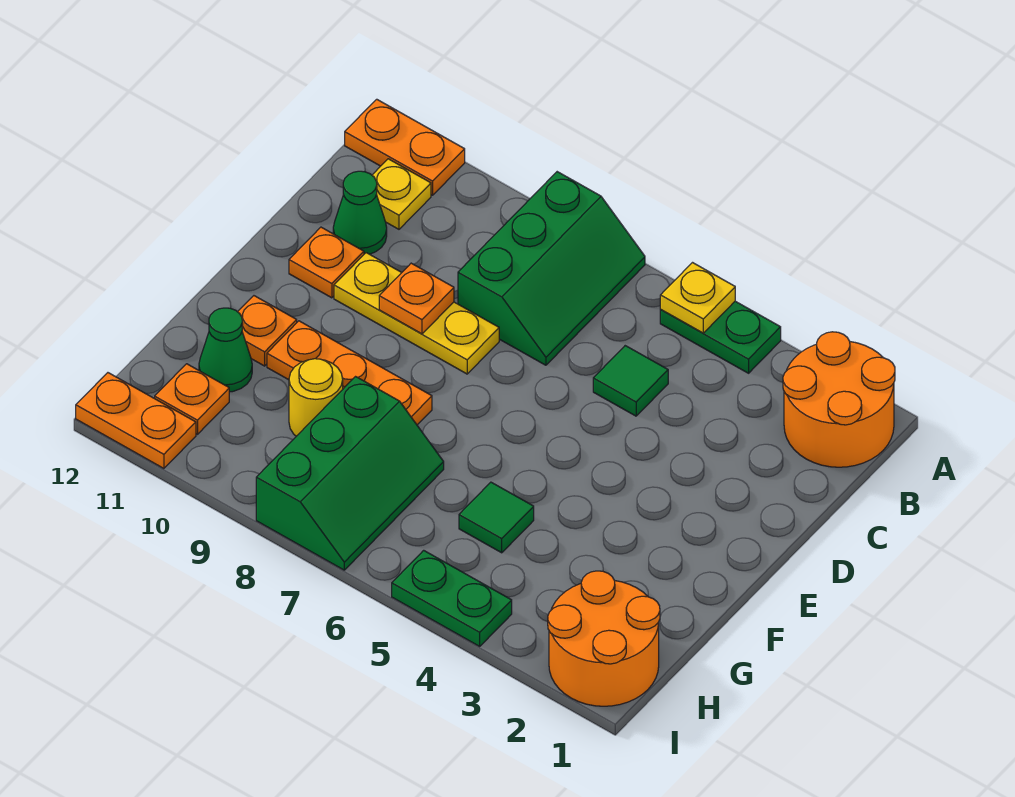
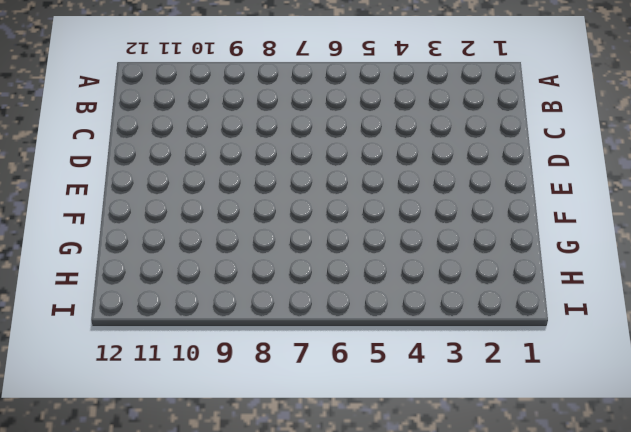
none -> orange 2x2 round brick [783,332,895,467]
none -> green 1x2 plate [660,301,781,373]
none -> green 2x3 slope [458,172,645,365]

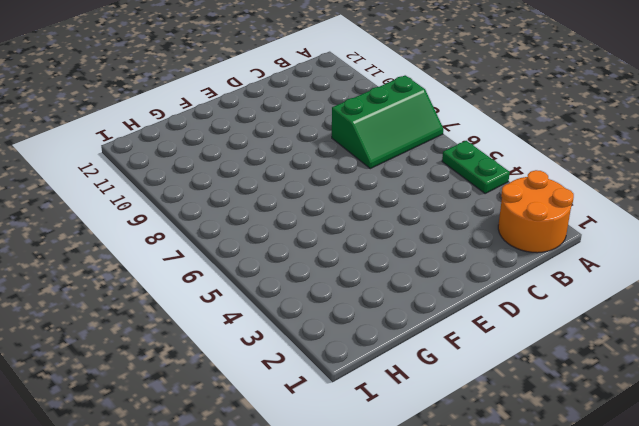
none -> orange 1x2 plate [345,99,465,195]
none -> yellow 1x1 plate [372,159,431,229]
none -> green 1x1 tile [593,346,668,416]

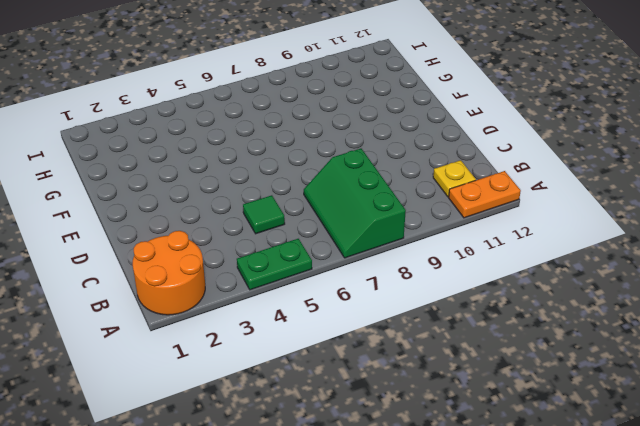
none -> green 1x1 cone [333,171,387,254]
none -> yellow 1x3 plate [334,253,499,374]
none -> orange 1x1 plate [289,227,364,298]

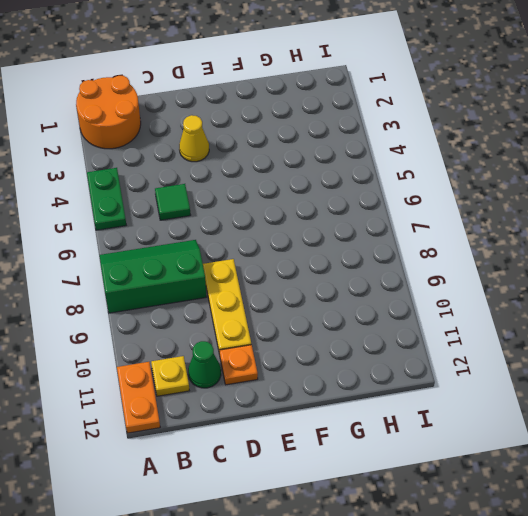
yellow 1x1 cone [179,115,209,162] -> none
none -> orange 1x3 plate [267,321,432,425]
none -> orange 1x1 plate [238,296,297,366]
none -> green 1x1 tile [459,482,534,553]

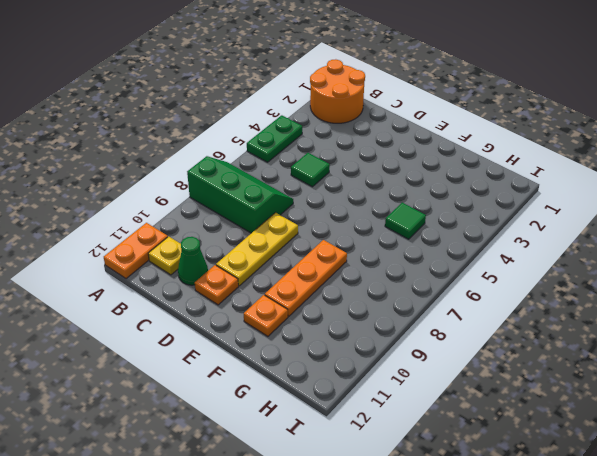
none -> green 2x3 slope [256,377,444,570]
none -> yellow 1x1 round brick [289,359,343,436]
none -> green 1x1 cone [199,308,252,392]

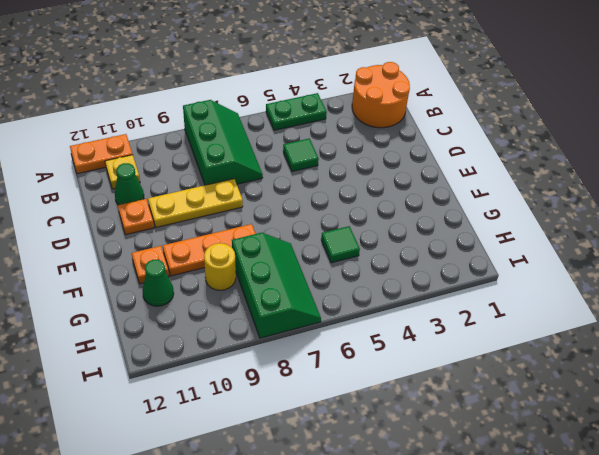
none -> orange 2x2 round brick [548,571,660,706]
none -> orange 1x1 plate [155,364,229,434]
none -> green 1x2 plate [392,550,512,646]

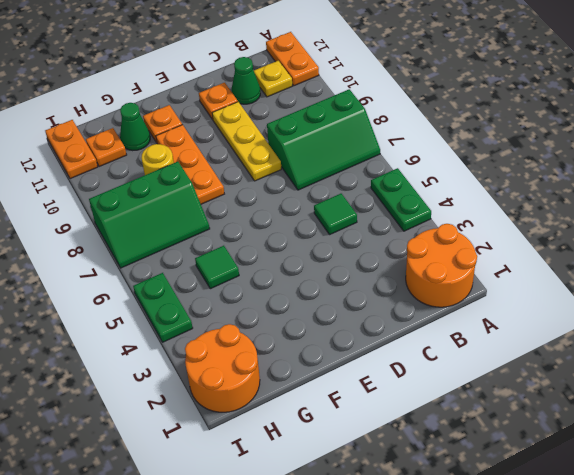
none -> yellow 1x1 plate [660,263,735,333]
none -> orange 1x1 plate [379,263,454,334]

